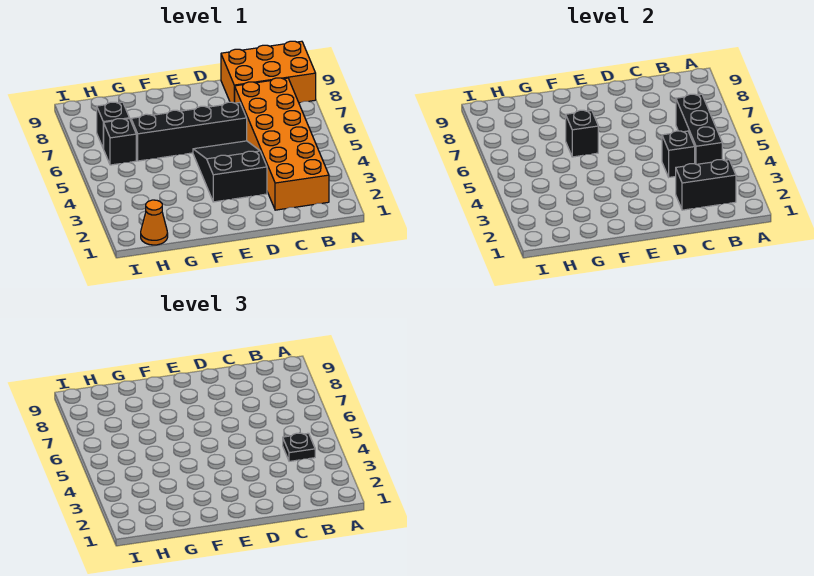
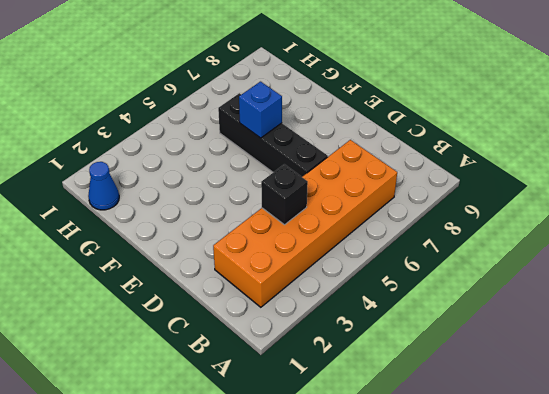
blue 1x1 brick [239,82,282,138] -> black 1x1 brick [566,110,598,157]
blue 1x1 cone [88,162,119,210] -> orange 1x1 cone [141,200,168,245]
none -> orange 2x3 brick [221,41,316,103]
none -> black 2x3 slope [193,141,267,202]
none -> black 1x1 brick [103,118,136,165]

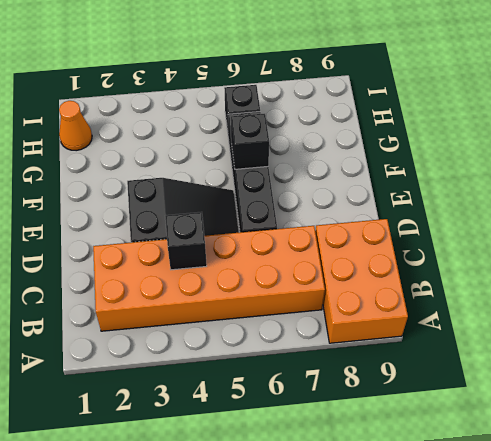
none -> black 1x1 brick [97,102,129,148]
none -> black 1x2 brick [676,160,736,210]
none -> black 1x3 brick [676,94,722,164]

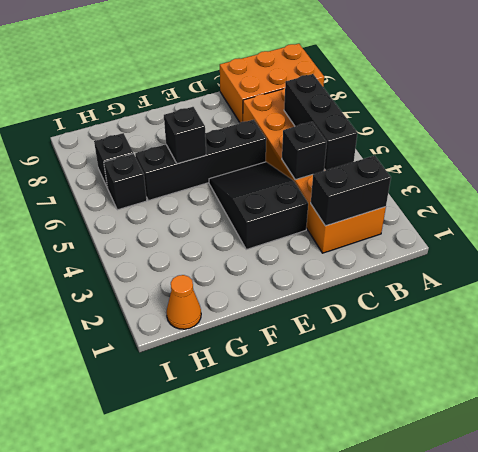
none -> black 1x1 plate [283,433,315,461]

